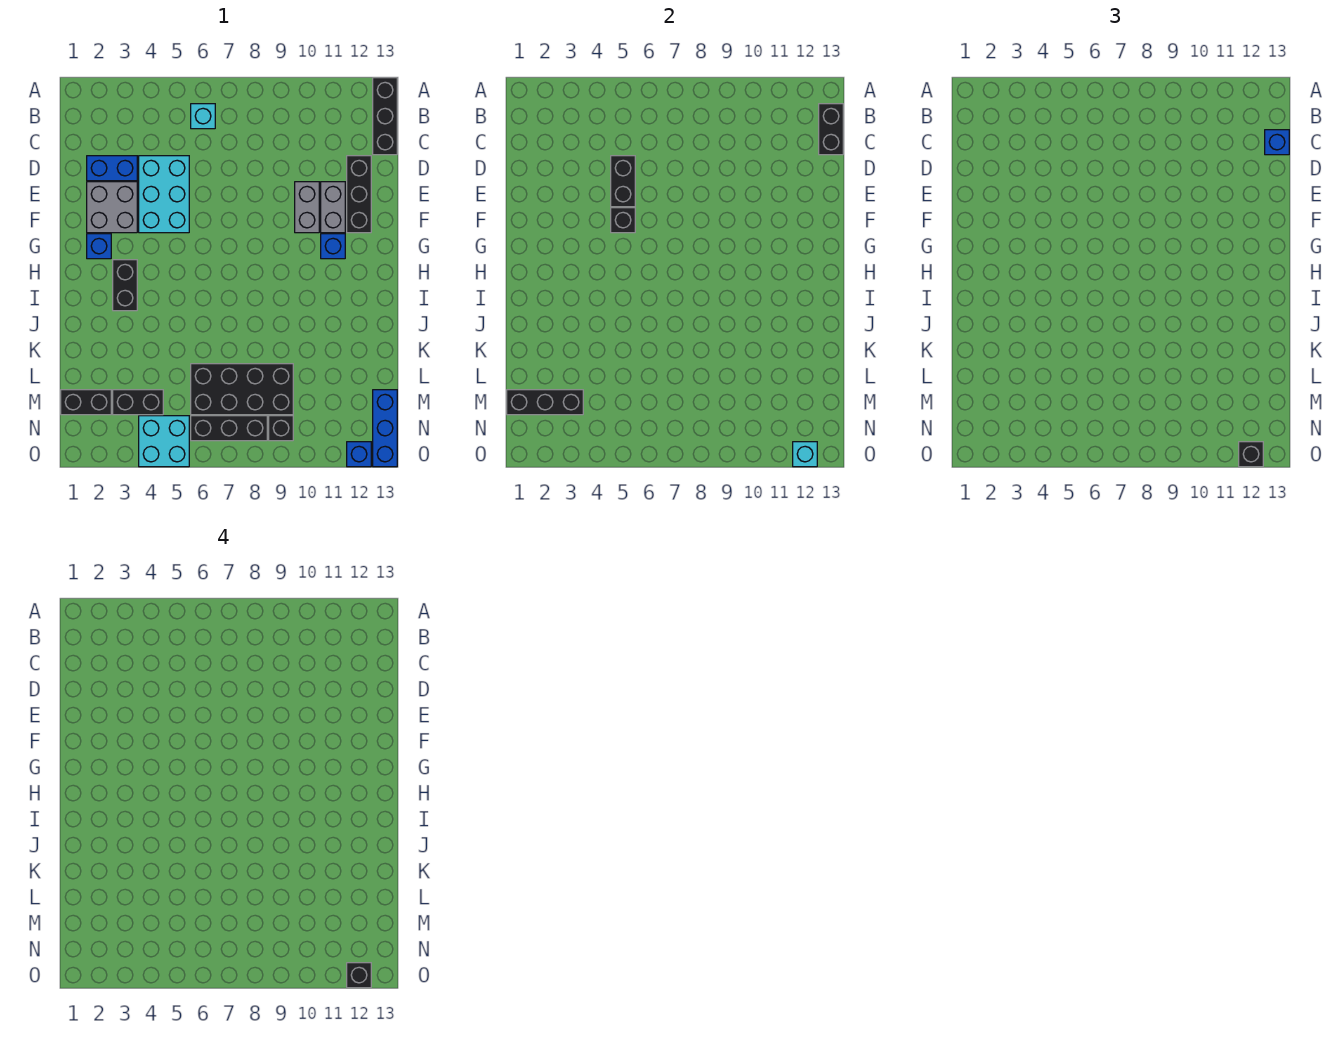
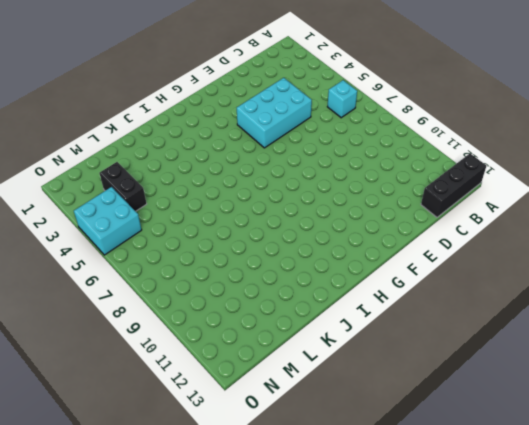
none -> blue 1x2 brick [87,156,137,181]
none -> black 1x3 brick [347,156,371,233]
none -> grey 2x2 brick [87,182,137,233]

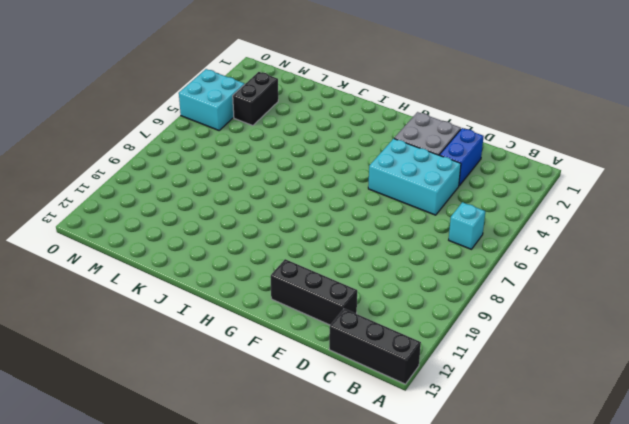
none -> grey 1x2 brick [295,182,319,233]
none -> grey 1x2 brick [321,182,345,233]
none -> blue 1x1 brick [87,234,111,259]

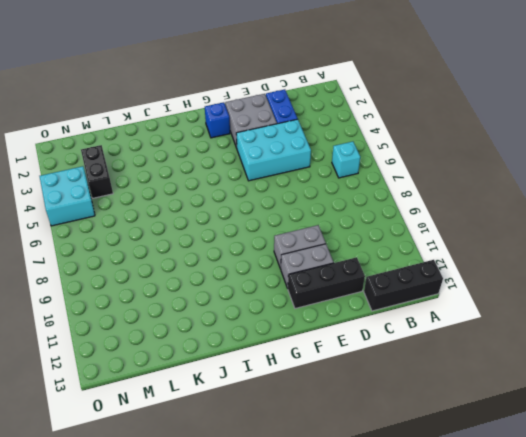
none -> blue 1x1 brick [321,234,345,259]
none -> black 1x2 brick [113,260,137,311]
none -> black 2x4 brick [191,364,293,415]

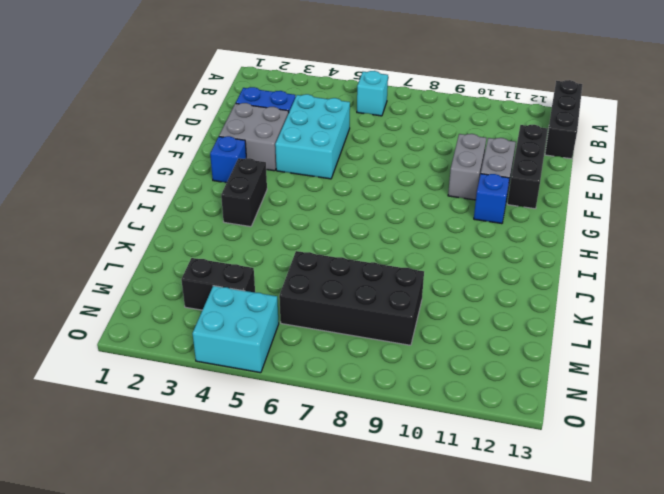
none -> black 1x2 brick [61,390,111,415]
none -> blue 1x3 brick [373,390,397,467]
none -> black 1x3 brick [191,416,267,441]

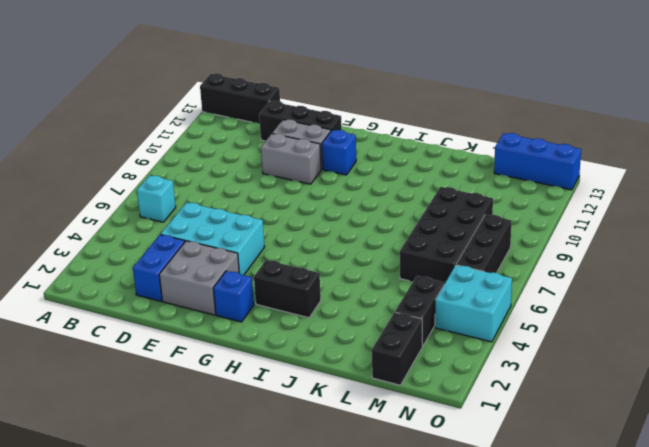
none -> black 1x1 brick [269,416,293,441]
none -> blue 1x1 brick [347,442,371,467]
none -> black 1x2 brick [819,104,843,155]

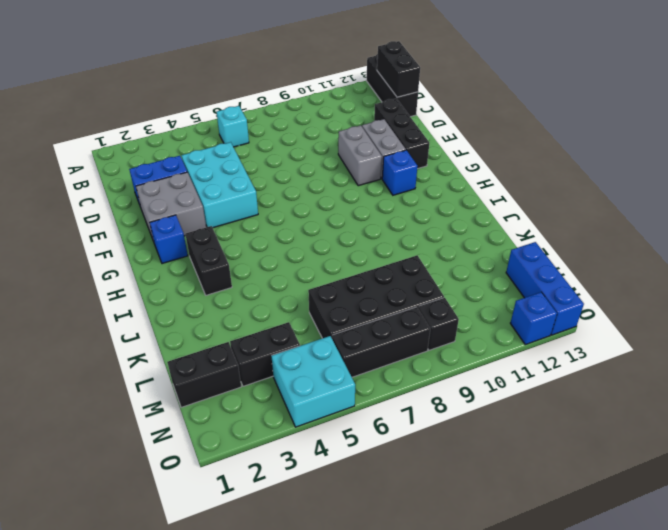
none -> black 1x2 brick [611,156,635,207]
none -> black 1x1 brick [611,208,635,233]
none -> black 1x3 brick [507,390,583,415]

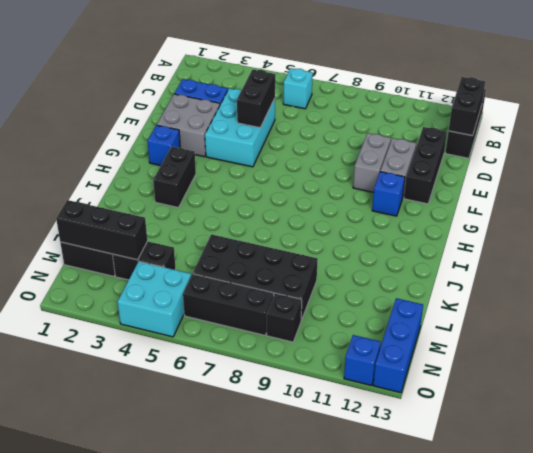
none -> black 1x1 brick [611,208,635,233]
none -> cyan 1x1 brick [793,442,817,467]
none -> blue 1x1 brick [1265,130,1289,155]

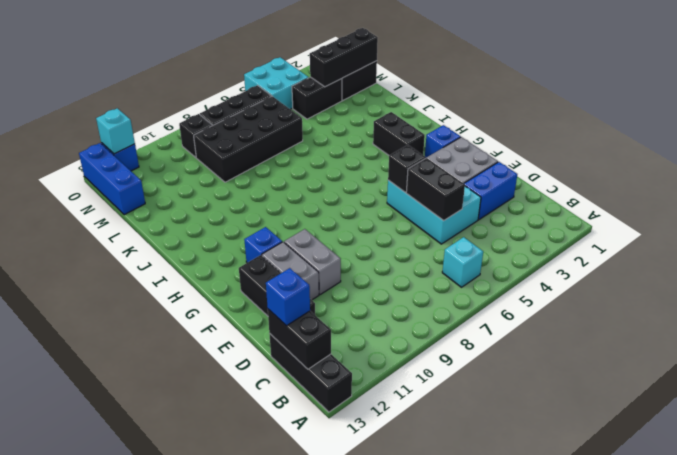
none -> black 1x1 brick [1239,442,1263,467]
none -> black 1x1 brick [347,963,371,988]

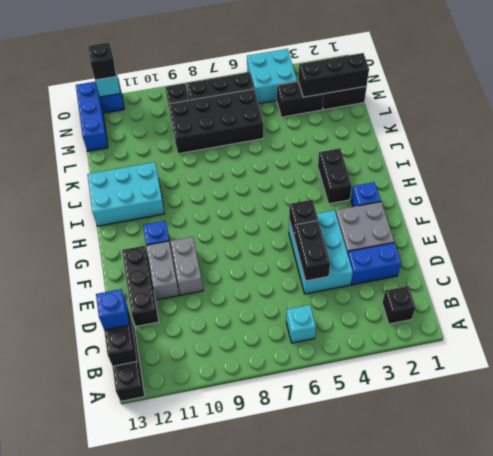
black 1x1 brick [382,286,415,324] -> black 1x1 brick moved to [347,963,371,988]
cyan 2x3 brick [87,162,165,226] -> none

